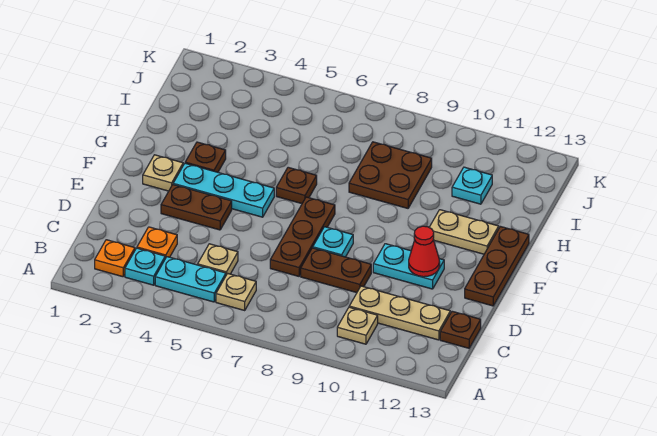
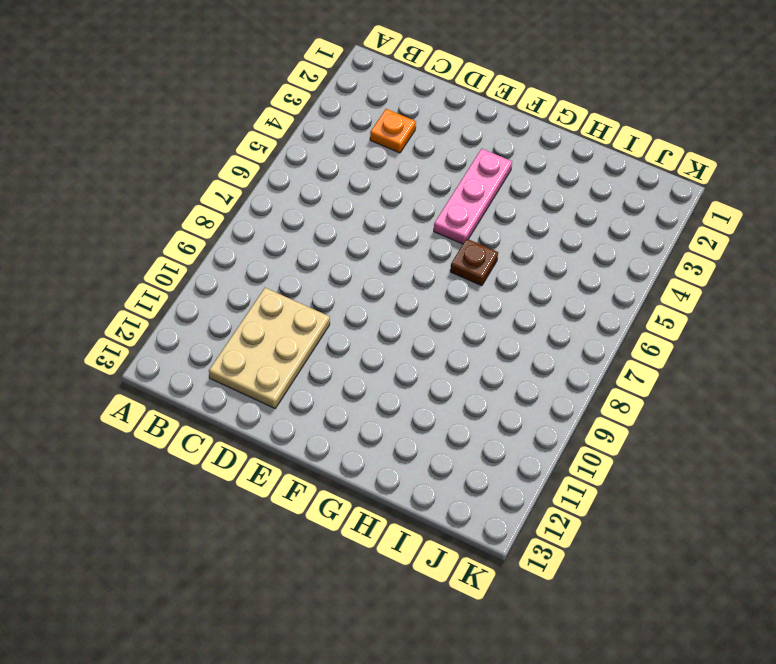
tan 2x3 plate [209,288,330,408] -> tan 1x3 plate [349,286,450,340]
pink 1x3 plate [434,149,512,244] -> cyan 1x3 plate [173,163,274,217]
none -> orange 1x1 plate [95,240,135,277]
none -> cyan 1x1 plate [125,248,165,285]
none -> cyan 1x2 plate [155,257,226,302]

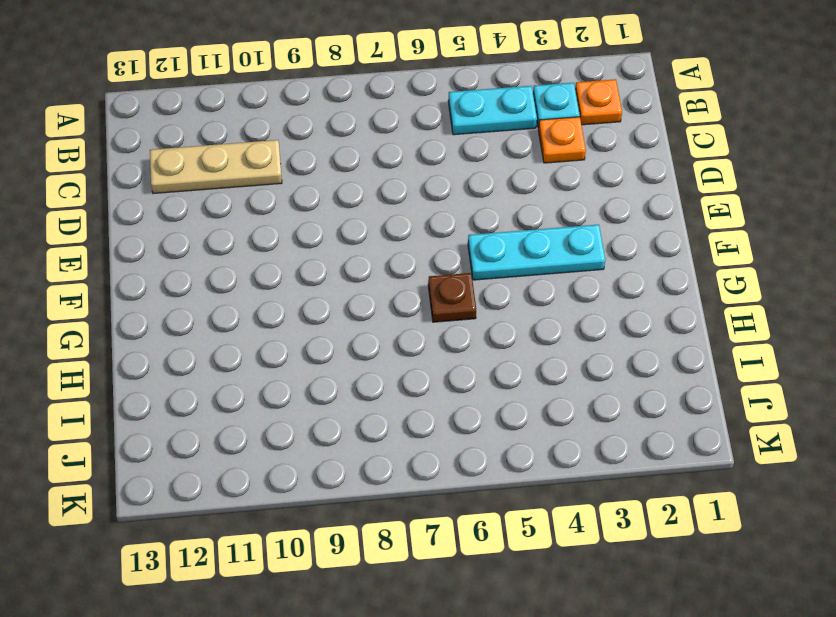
none -> tan 1x1 plate [216,273,256,310]
none -> tan 1x1 plate [337,307,378,344]
none -> tan 1x1 plate [198,244,238,275]

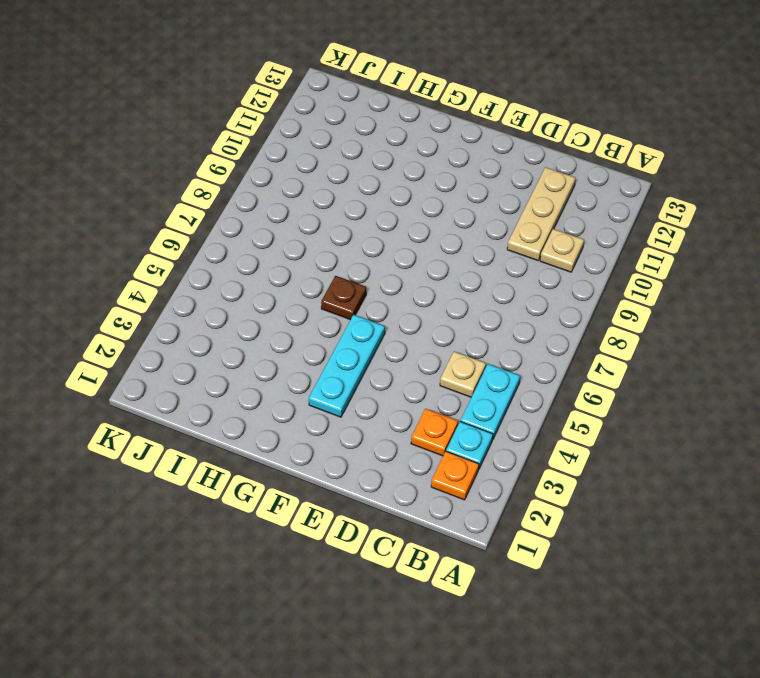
none -> tan 1x1 plate [216,273,256,310]
none -> brown 1x1 plate [440,311,481,348]
none -> brown 1x3 plate [270,197,335,276]

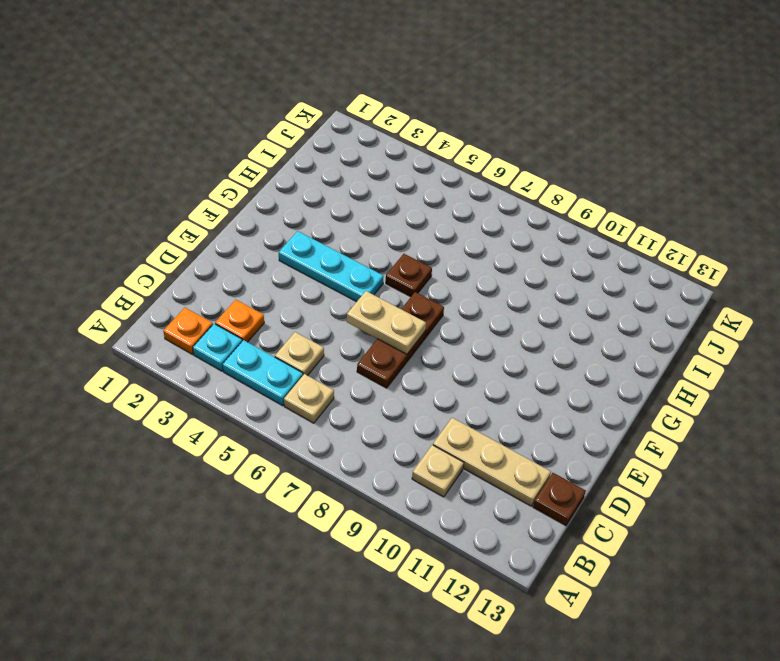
tan 1x2 plate [347,291,426,354] -> tan 1x2 plate moved to [429,210,499,254]
none -> brown 1x2 plate [301,248,371,293]
none -> brown 1x2 plate [161,185,232,230]
none -> cyan 1x1 plate [313,227,353,257]

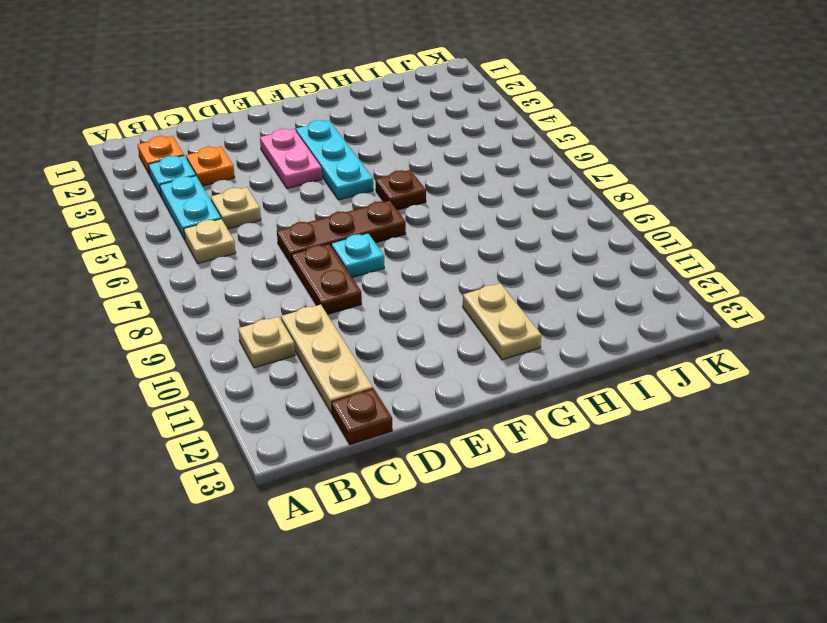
pink 1x2 plate [260,129,322,189] -> brown 1x2 plate [161,185,232,230]
none -> cyan 1x2 plate [373,244,444,289]
none -> brown 1x3 plate [465,226,529,306]
none -> tan 1x1 plate [143,155,183,191]

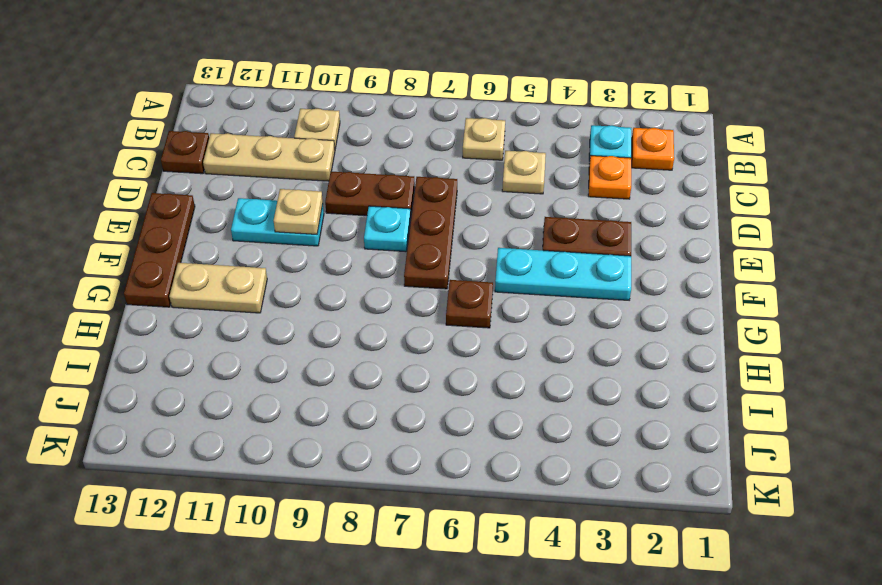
tan 1x1 plate [274,189,323,234] -> tan 1x1 plate moved to [143,155,183,191]
none -> cyan 1x2 plate [155,257,226,302]
none -> brown 1x1 plate [185,142,226,172]
none -> brown 2x2 plate [349,142,432,208]

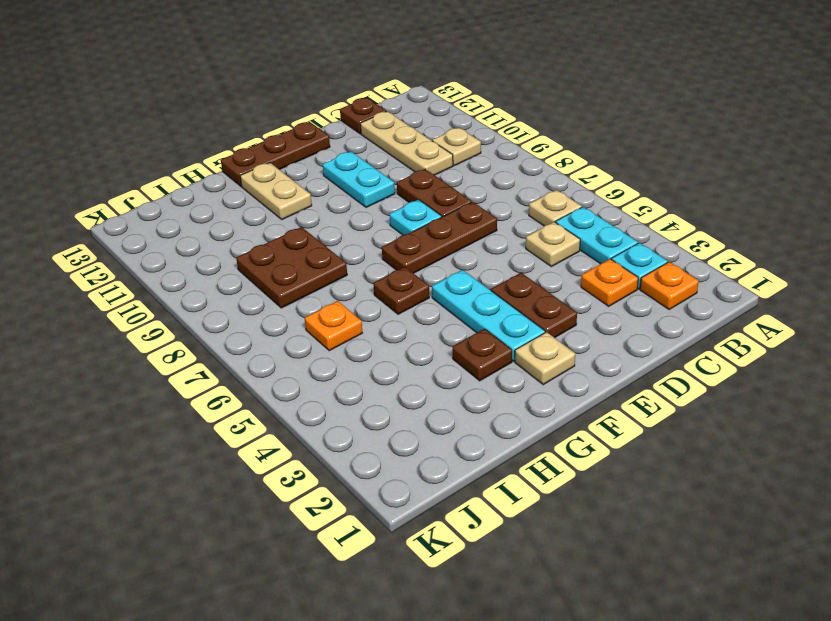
orange 1x1 plate [305,301,362,351] -> none
none -> cyan 1x1 plate [452,167,492,204]
none -> red 1x1 cone [409,226,440,277]

